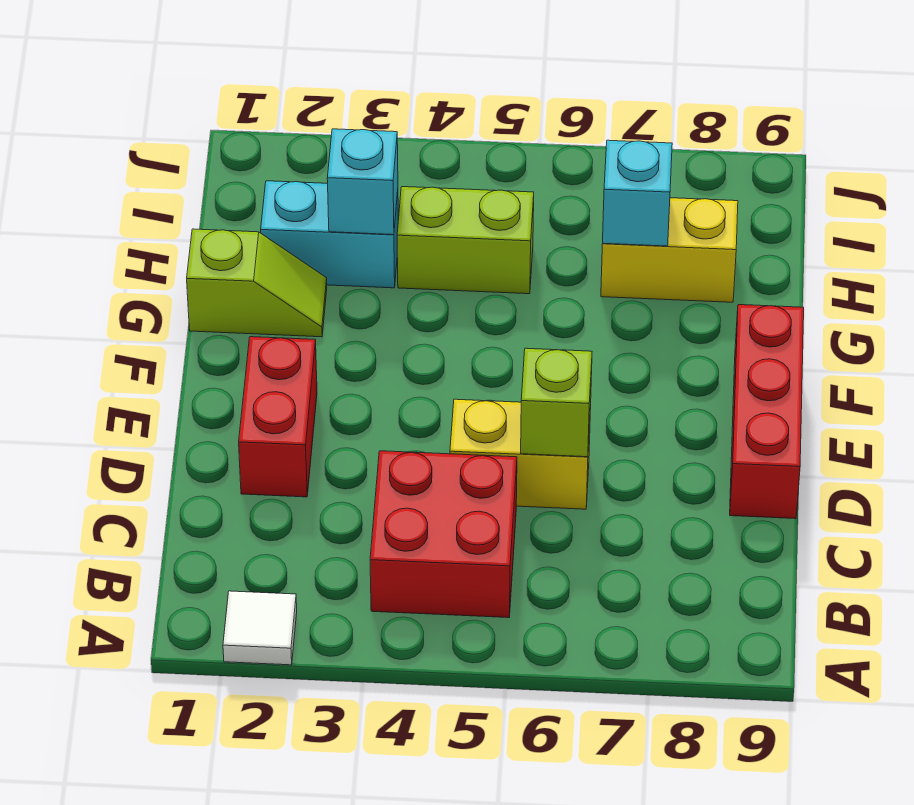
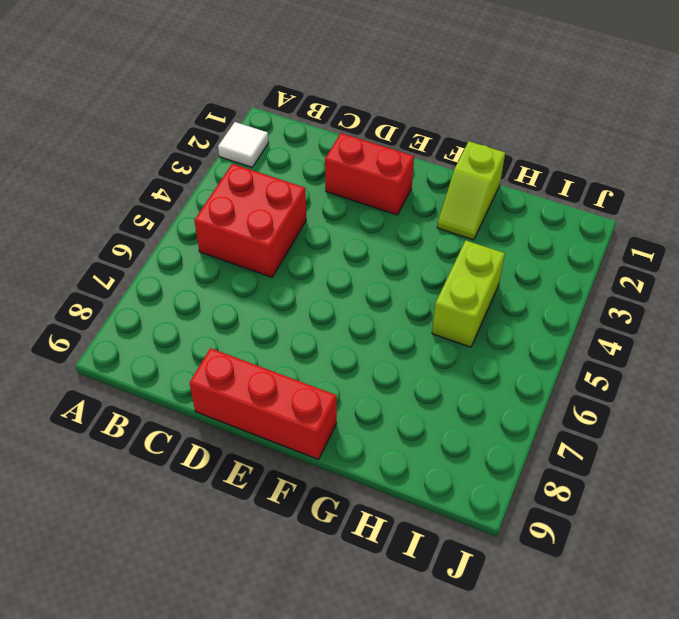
none -> yellow 1x2 brick [450,399,591,509]
none -> cyan 1x2 brick [261,181,398,288]
none -> yellow 1x2 brick [601,198,738,302]

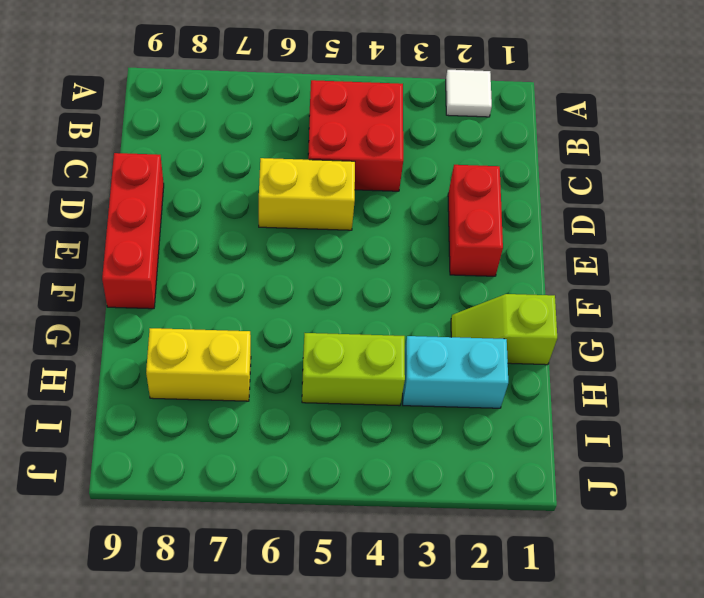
none -> lime 1x1 brick [521,348,592,457]
none -> cyan 1x1 brick [327,129,398,235]
none -> cyan 1x1 brick [603,140,672,246]

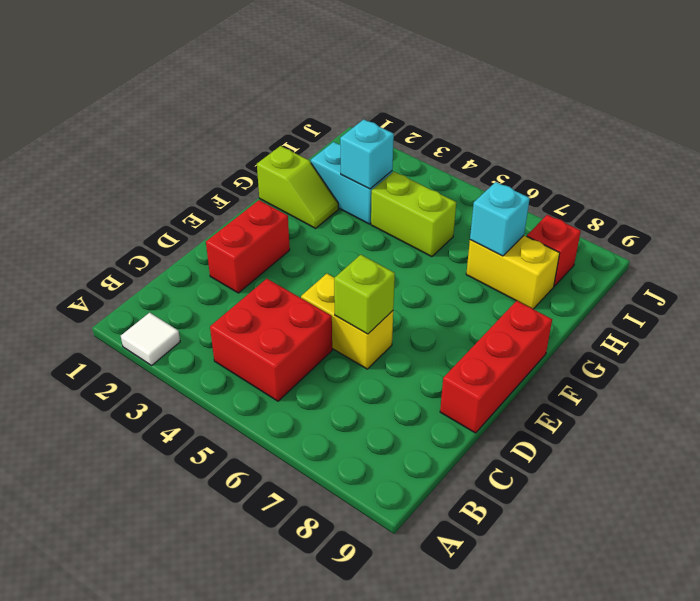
red 1x1 brick [527,215,581,286] -> none

